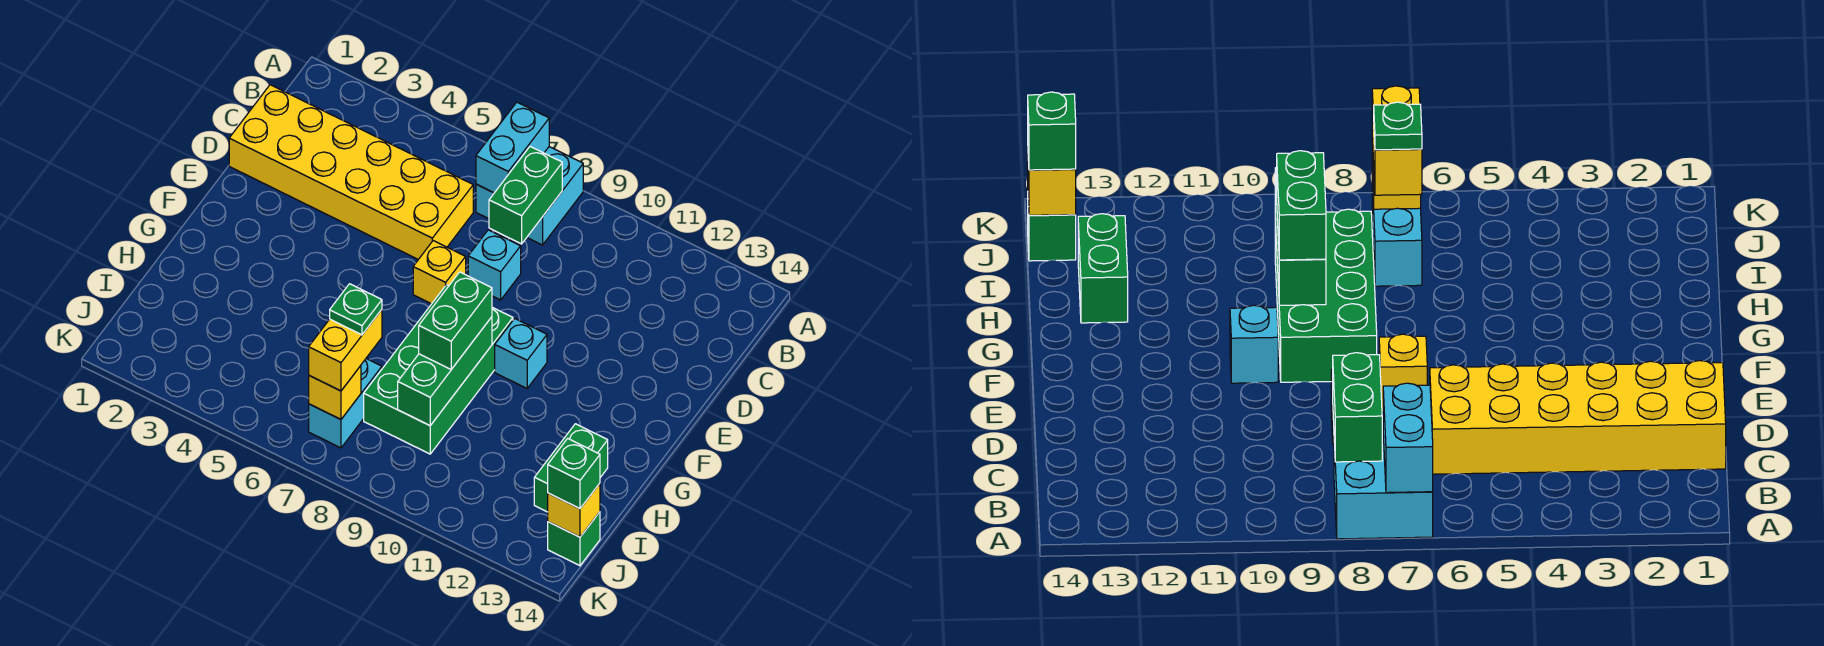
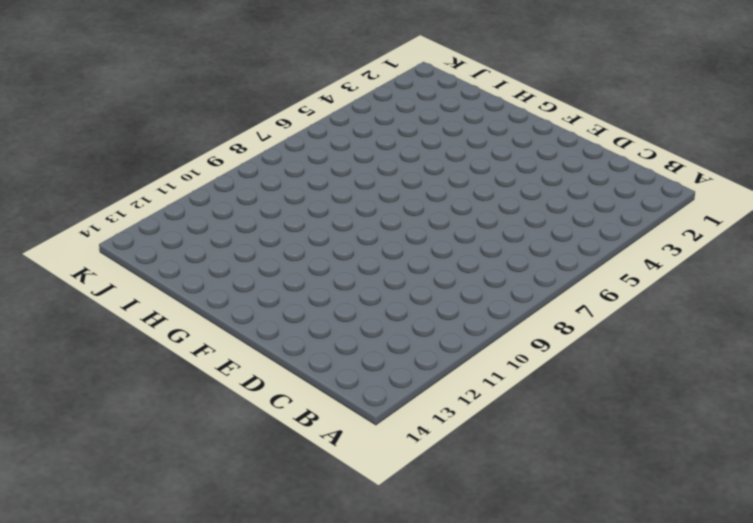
none -> cyan 2x2 brick [476,147,583,245]
none -> yellow 2x6 brick [229,85,473,260]
none -> cyan 1x1 brick [468,230,521,300]

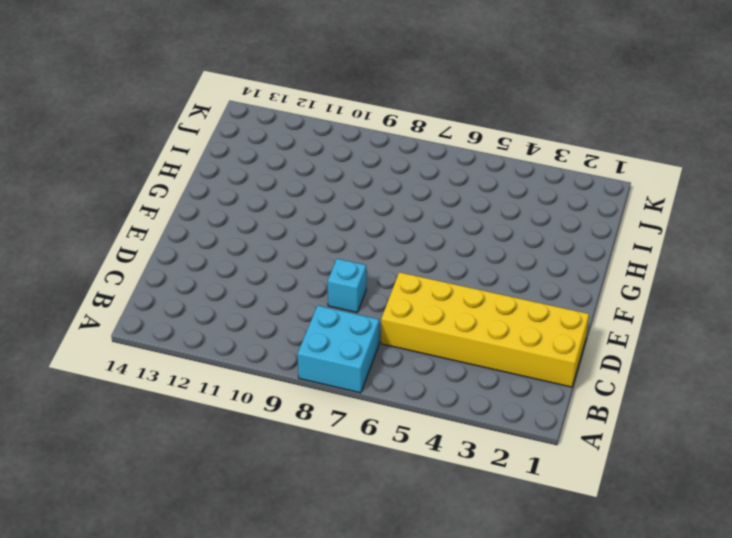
none -> yellow 1x1 brick [413,241,466,304]
none -> green 2x4 brick [364,285,513,454]
none -> cyan 1x1 brick [495,319,547,388]

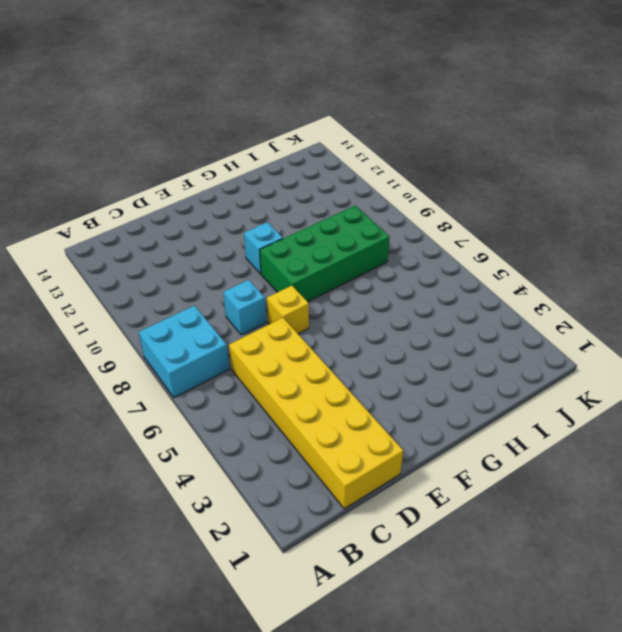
none -> green 1x2 brick [534,424,608,512]
none -> cyan 1x2 brick [309,359,382,448]
none -> green 1x1 brick [548,512,600,566]

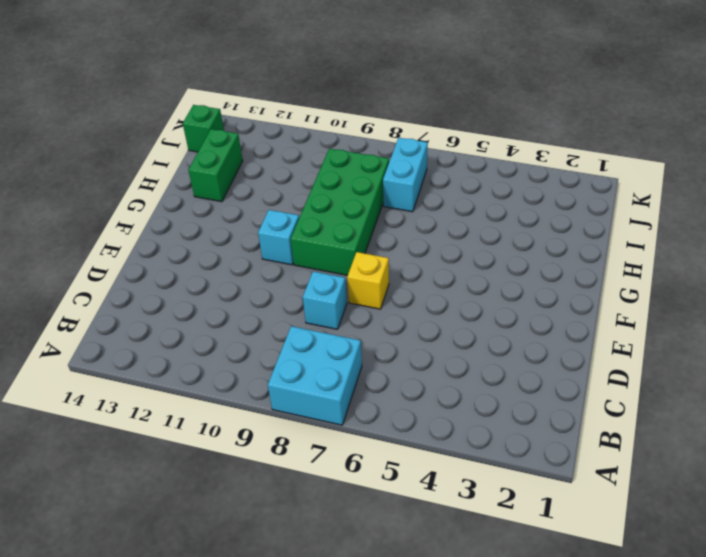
none -> yellow 2x6 brick [229,85,473,260]
none -> cyan 1x2 brick [476,102,549,193]
none -> green 1x2 brick [489,147,562,244]

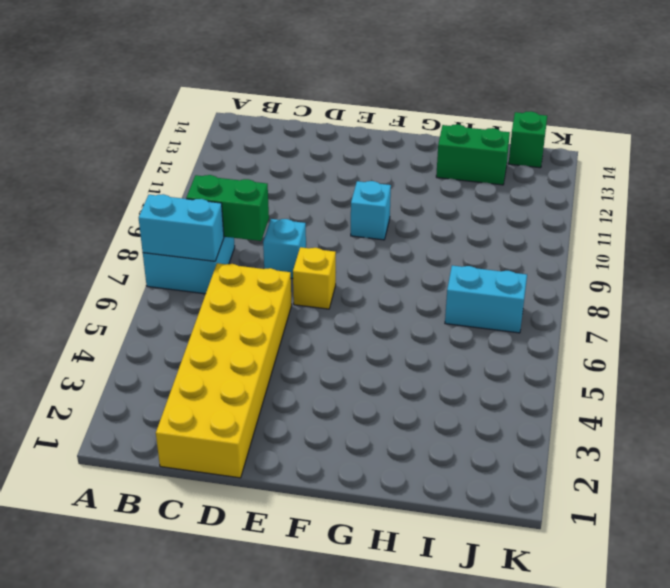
none -> green 2x4 brick [364,285,513,454]
none -> green 1x3 brick [398,317,492,426]
none -> yellow 1x1 brick [309,366,361,419]

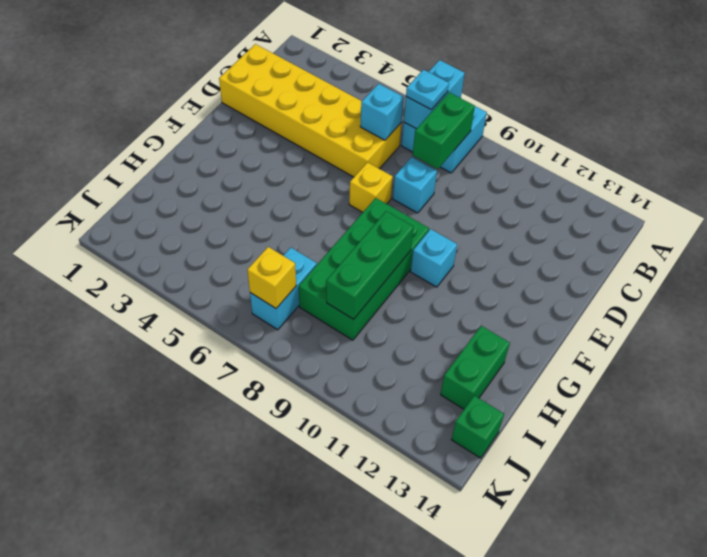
cyan 1x1 plate [406,70,449,110] -> none
cyan 1x1 brick [360,84,404,140] -> none
none -> yellow 1x1 brick [548,483,600,537]
none -> green 1x2 brick [419,272,492,369]
none -> yellow 1x2 brick [309,310,382,391]

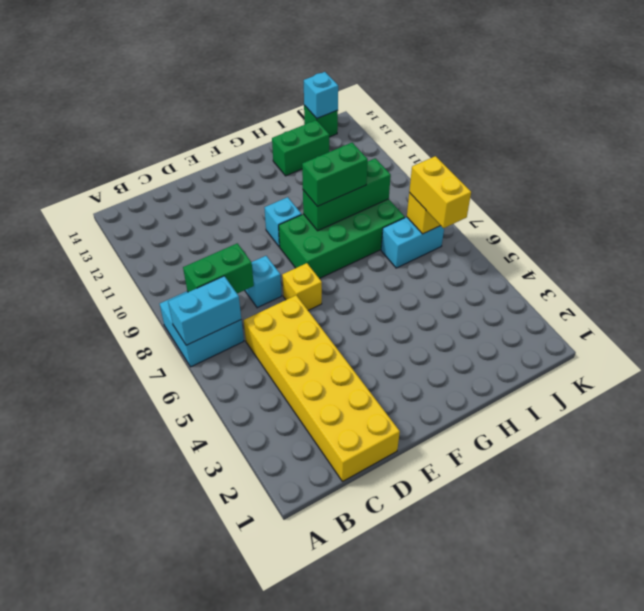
yellow 1x2 brick [409,156,471,228] -> yellow 1x2 brick turned to [309,310,382,391]
cyan 1x1 brick [304,72,338,118] -> yellow 1x1 brick [548,483,600,537]
none -> green 1x1 brick [548,439,600,509]
none -> green 1x1 plate [330,284,382,335]

